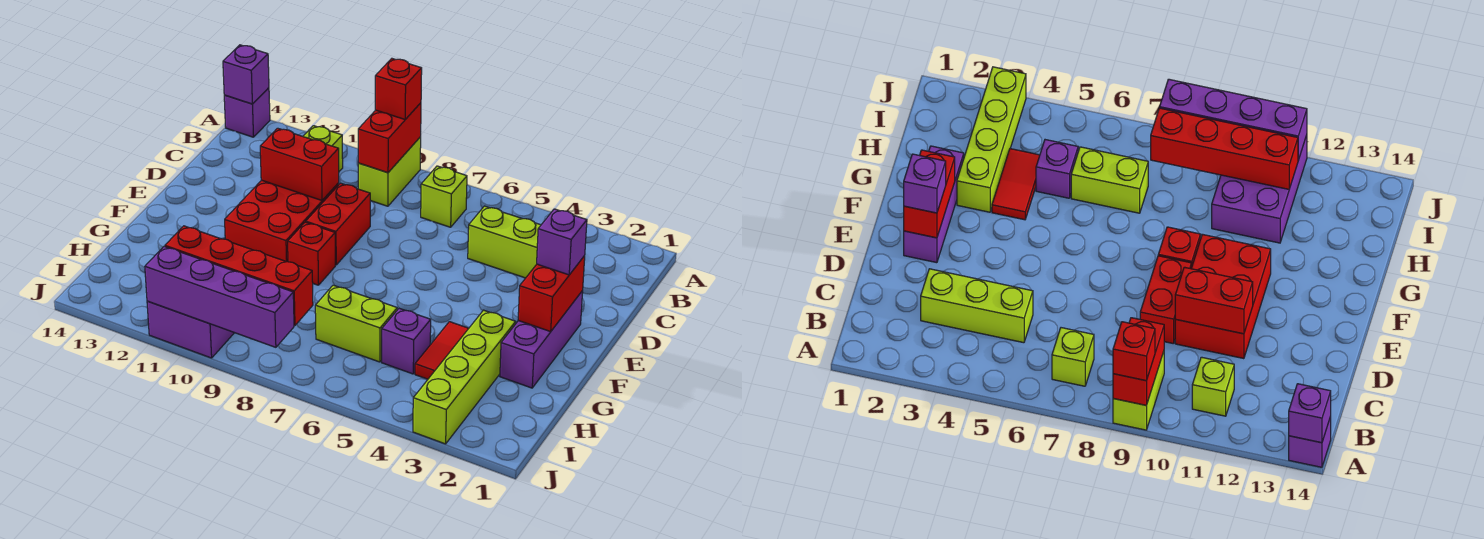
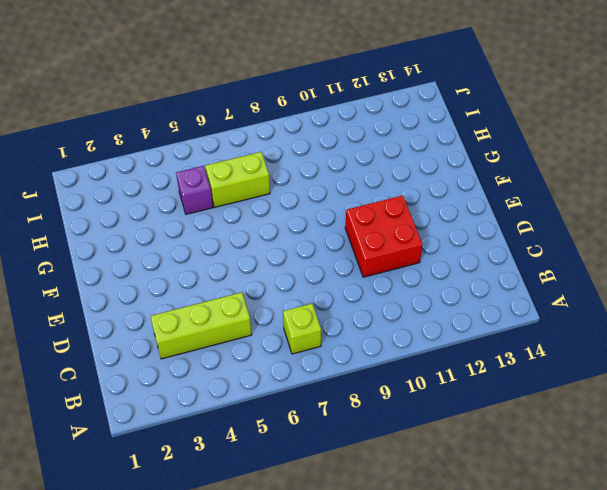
red 2x2 brick [345,196,423,277] -> red 2x3 brick [225,180,339,262]
none -> lime 1x2 brick [358,137,421,206]
none -> purple 1x1 brick [224,88,270,137]
none -> lime 1x1 brick [303,126,343,171]

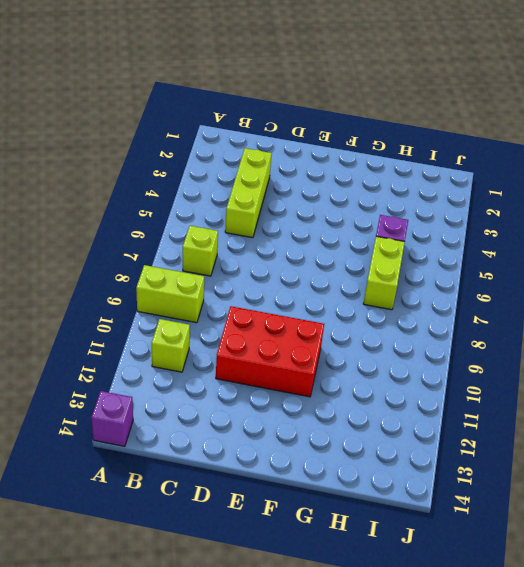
none -> red 1x2 brick [306,183,370,265]
none -> purple 1x3 brick [500,291,583,388]
none -> red 1x1 brick [288,222,335,285]

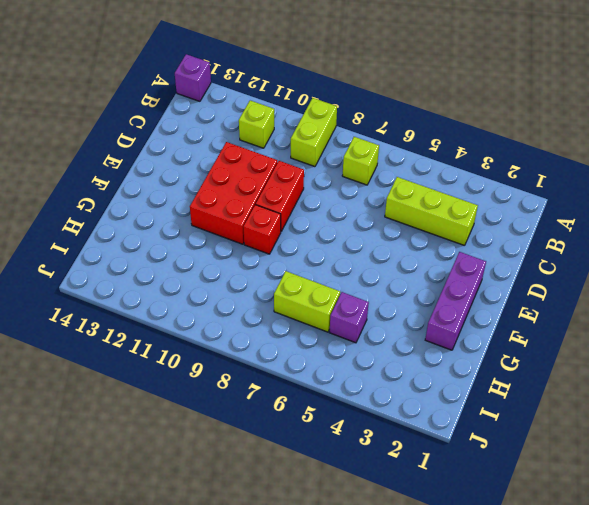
none -> lime 1x4 brick [413,310,516,444]
none -> red 1x2 tile [415,322,469,379]
none -> purple 2x3 brick [147,301,234,358]

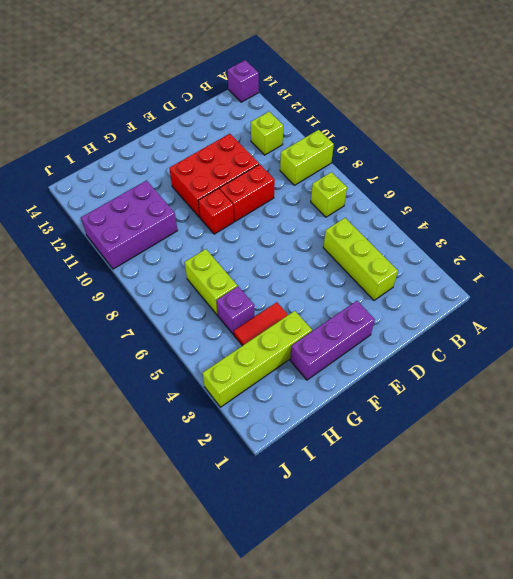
none -> red 1x2 brick [358,103,421,173]
none -> purple 1x1 brick [223,45,269,104]
none -> red 1x2 brick [260,128,339,201]

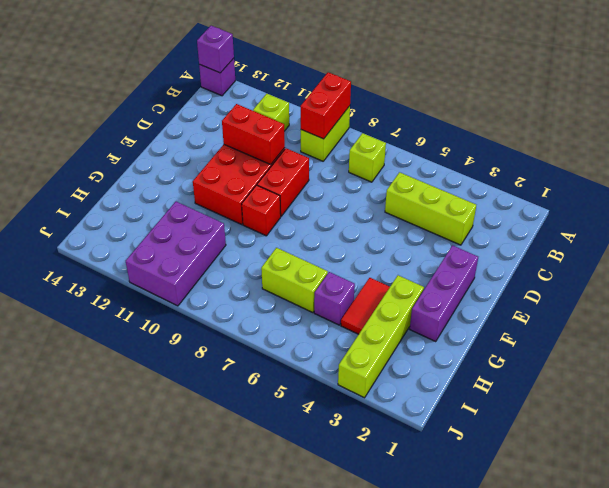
none -> red 1x2 brick [518,256,585,332]
none -> red 1x4 brick [165,226,313,326]
none -> purple 1x4 brick [145,247,294,347]

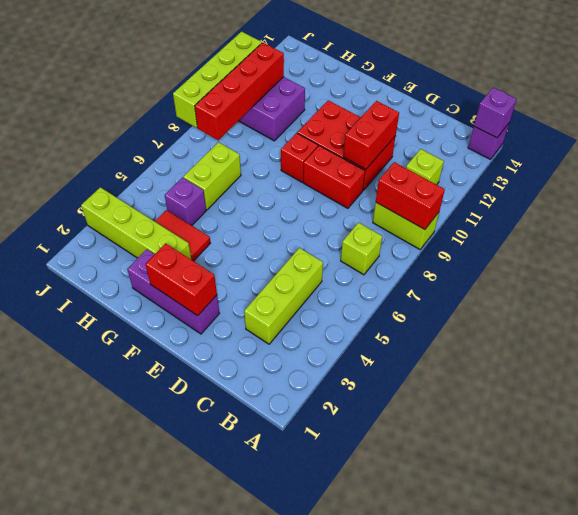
lime 1x4 brick [173,32,262,128] -> purple 1x4 brick [145,247,294,347]
none -> red 1x1 brick [375,59,422,119]
none -> purple 1x1 brick [537,209,587,275]

